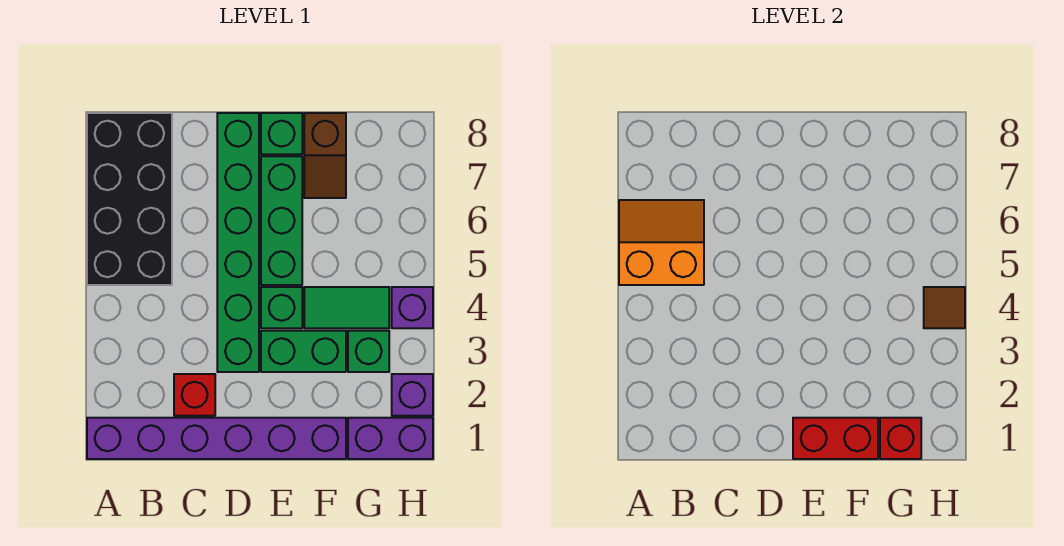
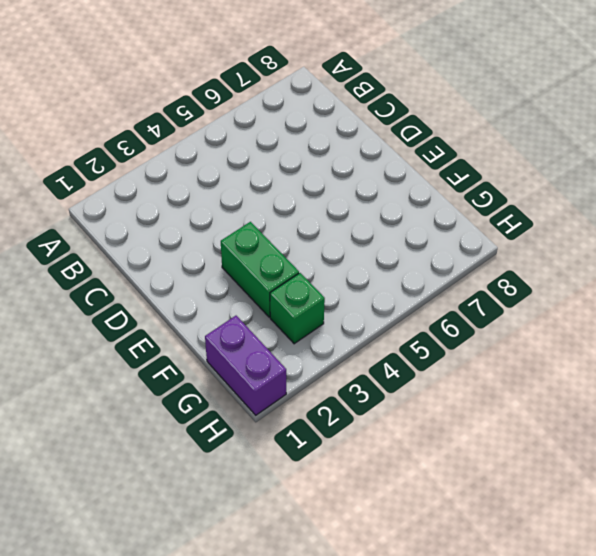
none -> purple 1x6 brick [87,418,346,459]
none -> black 2x4 brick [87,113,172,285]
none -> red 1x1 brick [174,374,215,416]

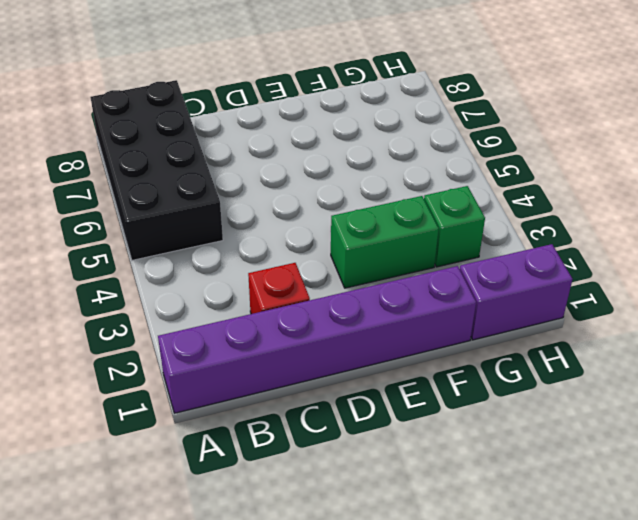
none -> green 1x6 brick [217,113,259,372]
none -> green 1x1 brick [261,287,302,328]
none -> green 1x3 brick [261,156,302,285]

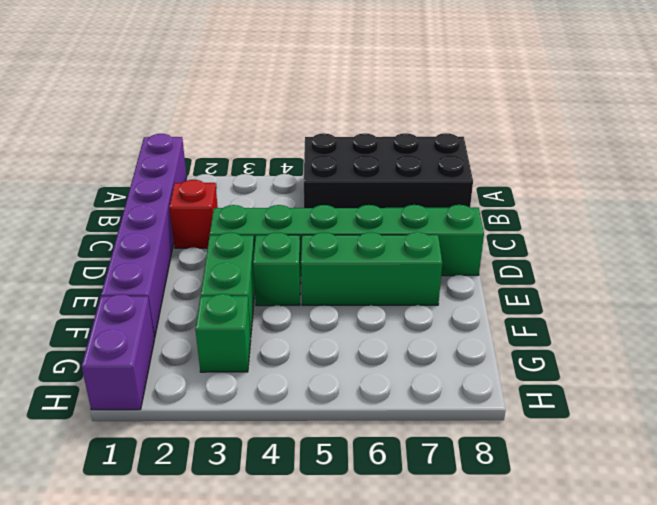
none -> green 1x1 brick [261,113,302,154]
none -> green 1x2 tile [304,287,389,328]
none -> brown 1x2 slope [304,113,346,198]

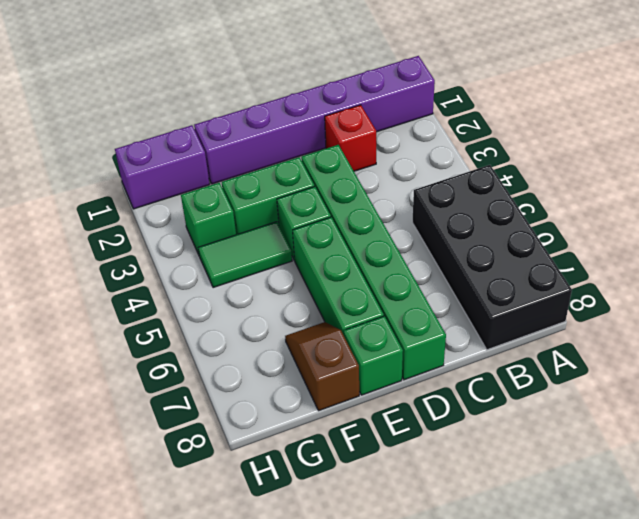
none -> purple 1x1 brick [392,374,433,416]
none -> purple 1x1 brick [392,287,433,328]
none -> orange 2x2 slope [619,200,704,285]

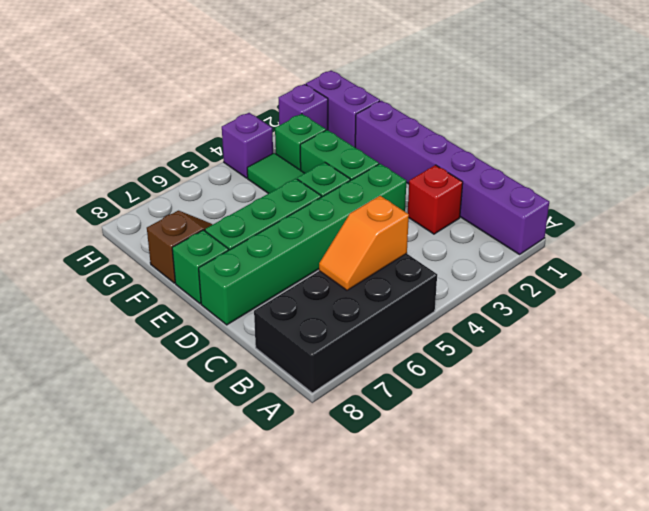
orange 1x2 slope [319,196,409,290] -> orange 2x2 slope [619,200,704,285]
none -> red 1x2 brick [793,418,878,459]
none -> red 1x1 brick [880,418,921,459]
none -> brown 1x1 tile [924,287,965,328]

